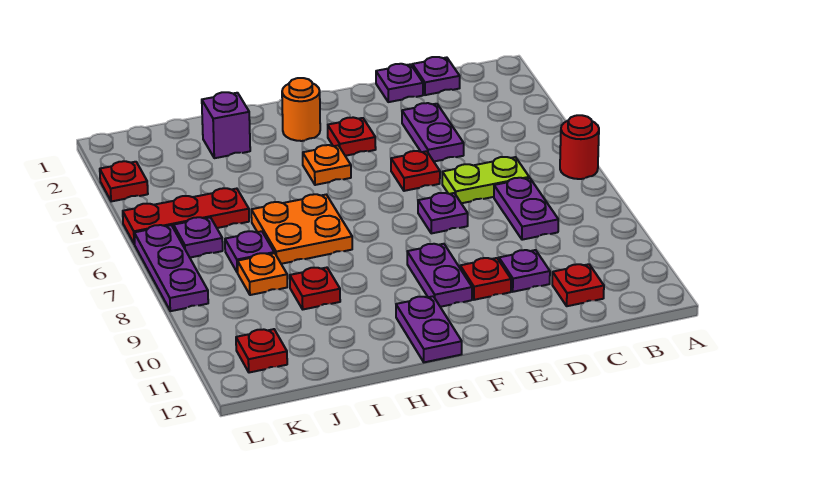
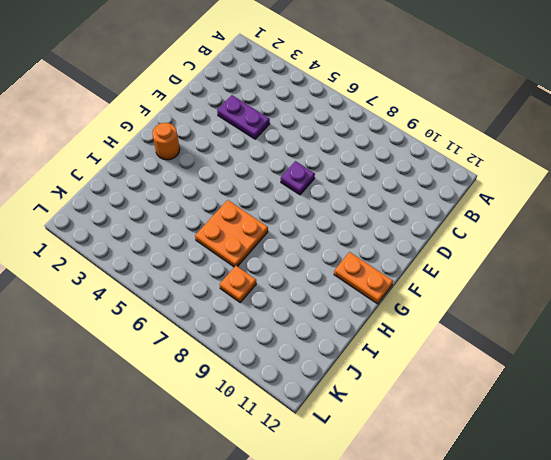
orange 1x2 plate [334,252,393,304] -> purple 1x2 plate [396,296,462,362]
none -> red 1x1 round brick [560,115,599,179]
none -> purple 1x1 plate [412,57,460,95]
none -> lime 1x2 plate [442,157,529,203]

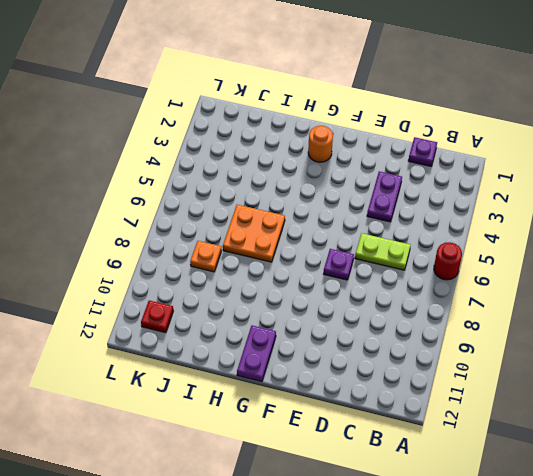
none -> purple 1x2 plate [494,178,558,240]
none -> red 1x1 plate [552,264,604,306]
none -> purple 1x1 plate [376,64,423,102]

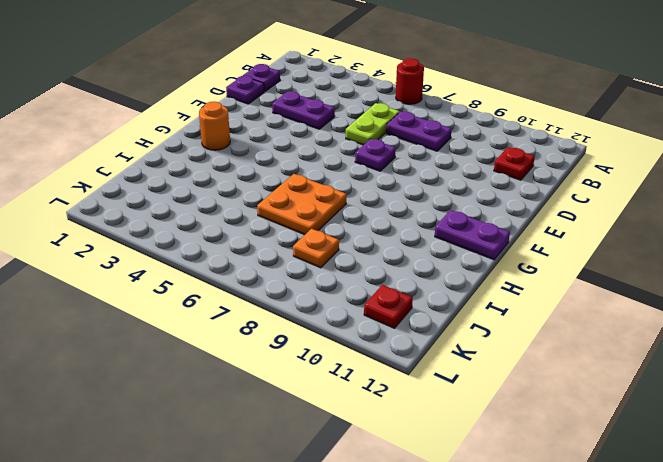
none -> purple 1x1 plate [499,250,550,292]
none -> red 1x1 plate [391,151,440,191]
none -> red 1x1 plate [460,258,511,300]

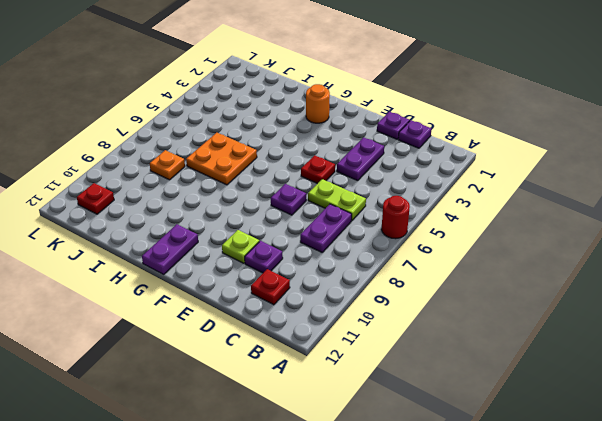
lime 1x1 plate [222,230,259,263] -> red 1x1 plate [460,258,511,300]
none -> red 1x1 plate [328,117,376,156]
none -> purple 1x2 plate [407,244,472,307]
none -> orange 1x1 plate [303,145,351,185]

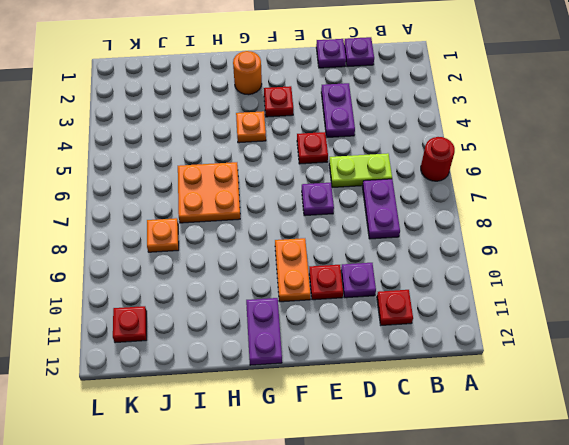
orange 1x2 plate [275,238,310,302] -> purple 1x2 plate [407,244,472,307]
none -> purple 1x1 brick [202,92,250,158]
none -> red 1x1 plate [290,268,340,309]
none -> red 1x3 plate [123,188,249,244]

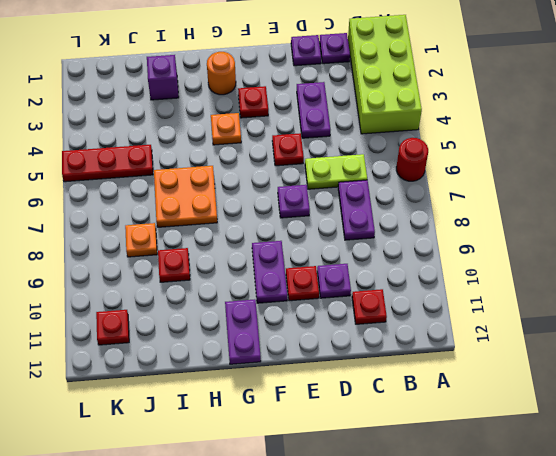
lime 2x4 brick [348,15,422,134] -> none
none -> purple 1x1 plate [225,231,274,272]
none -> purple 1x1 plate [174,217,223,258]
none -> red 1x1 plate [100,161,148,201]

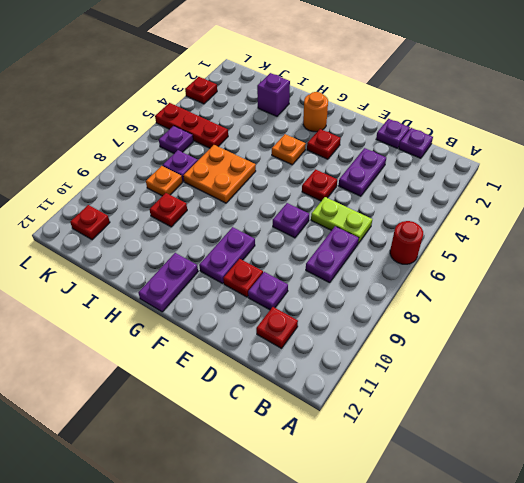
none -> purple 1x3 plate [134,225,208,311]

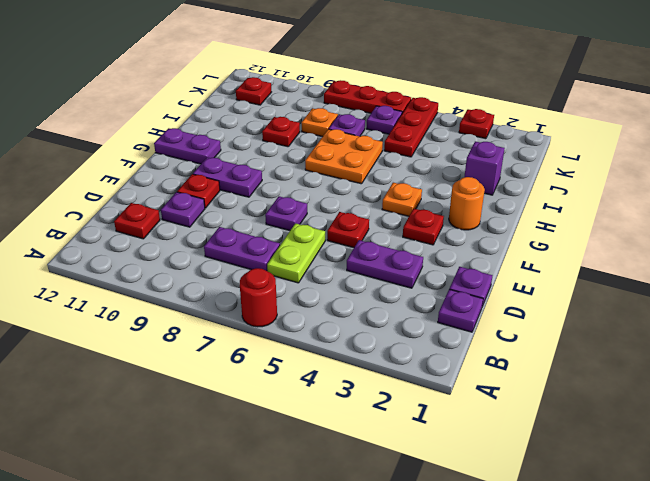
red 1x3 plate [324,80,411,113] -> purple 1x3 plate [134,225,208,311]

